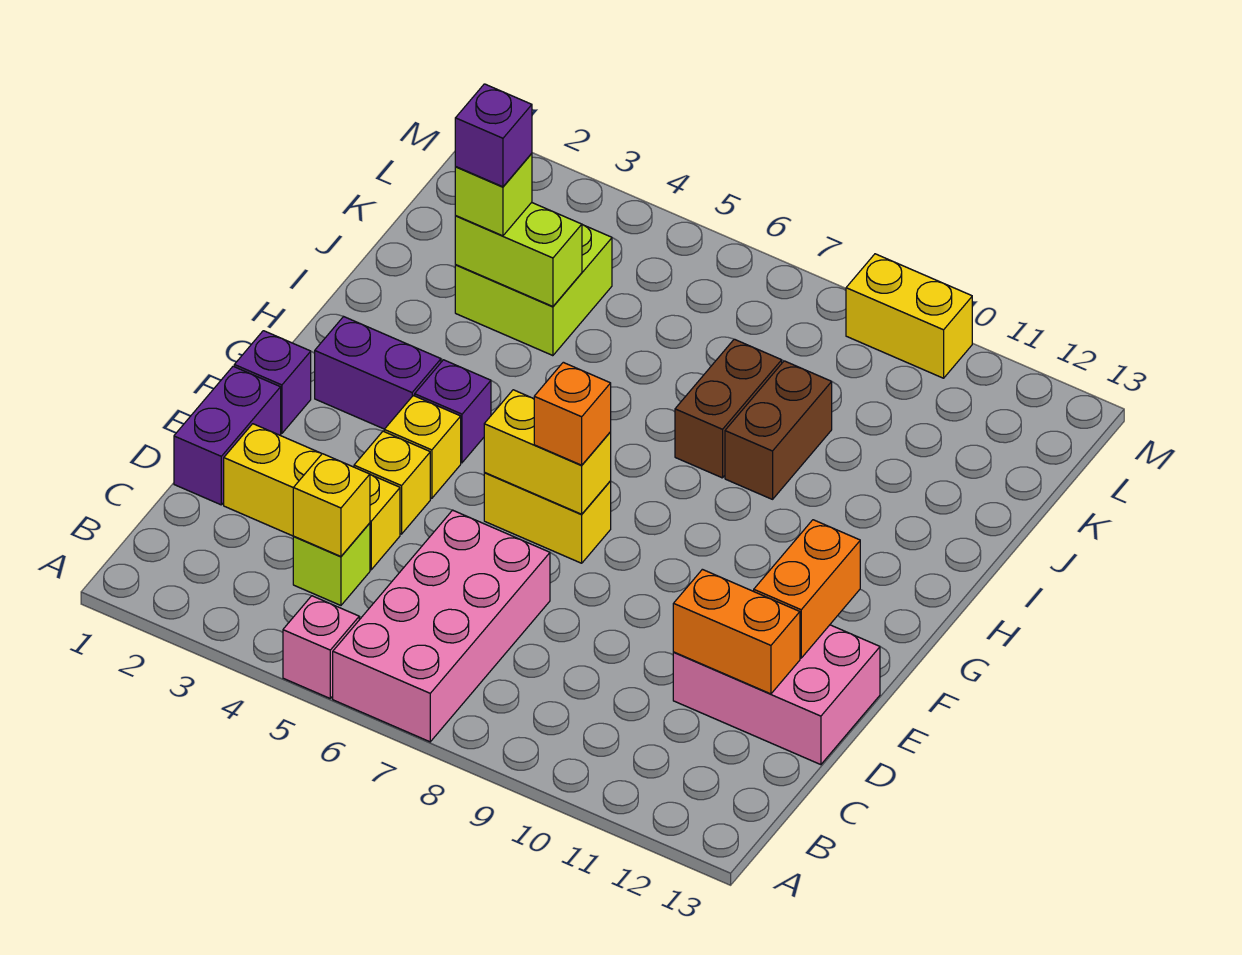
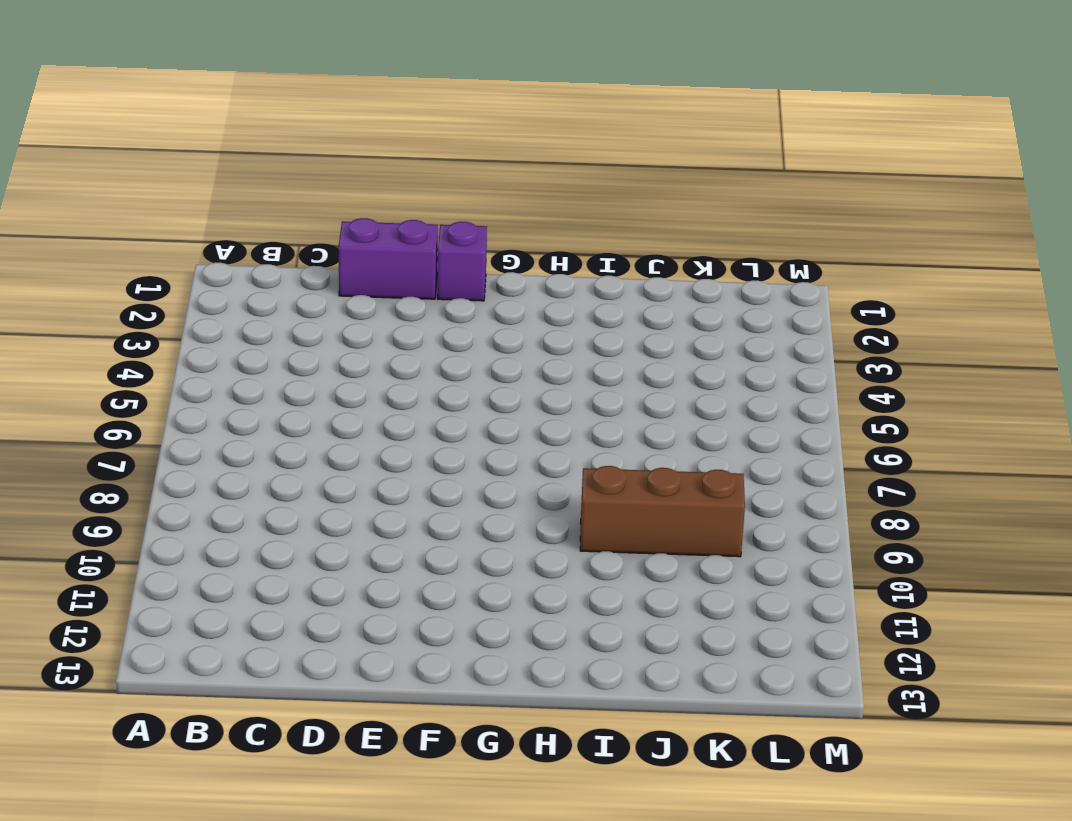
brown 1x3 brick [580,466,745,557] -> brown 1x2 brick [725,361,832,499]
none -> pink 1x1 brick [283,596,359,698]
none -> pink 2x4 brick [333,510,550,742]
none -> lime 1x1 brick [293,523,370,605]

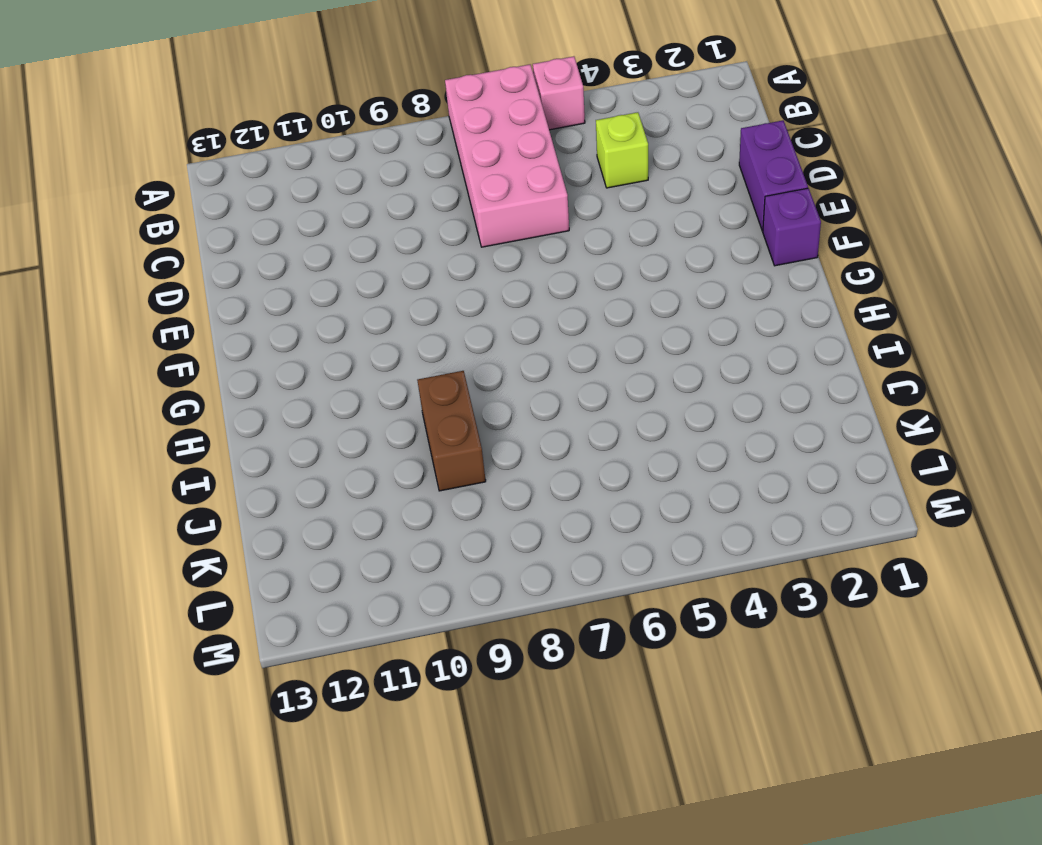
none -> yellow 1x3 brick [224,424,400,570]
none -> pink 2x3 brick [673,625,880,765]
none -> yellow 1x1 brick [354,431,430,534]

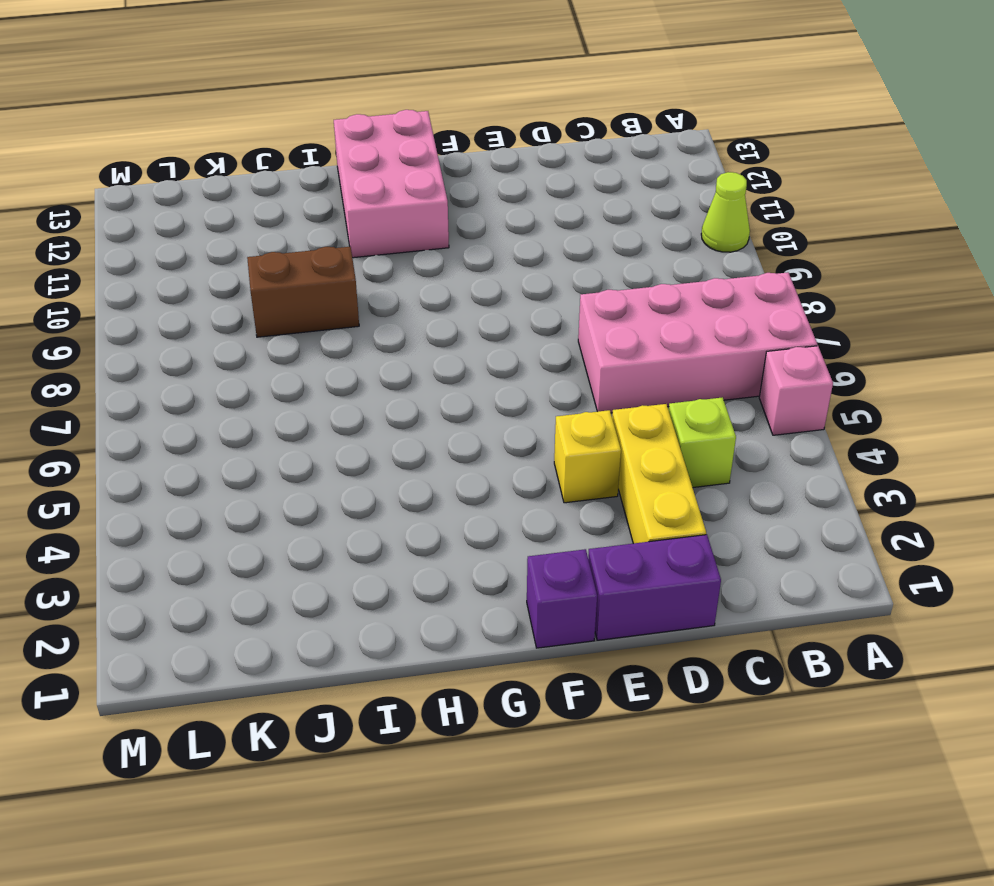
lime 1x1 cone [701,172,750,252] -> none
pink 2x3 brick [334,110,449,258] -> pink 2x3 brick moved to [673,625,880,765]
none -> yellow 1x1 brick [384,396,461,498]
none -> yellow 1x2 brick [484,472,611,563]
none -> purple 1x2 brick [315,317,441,429]

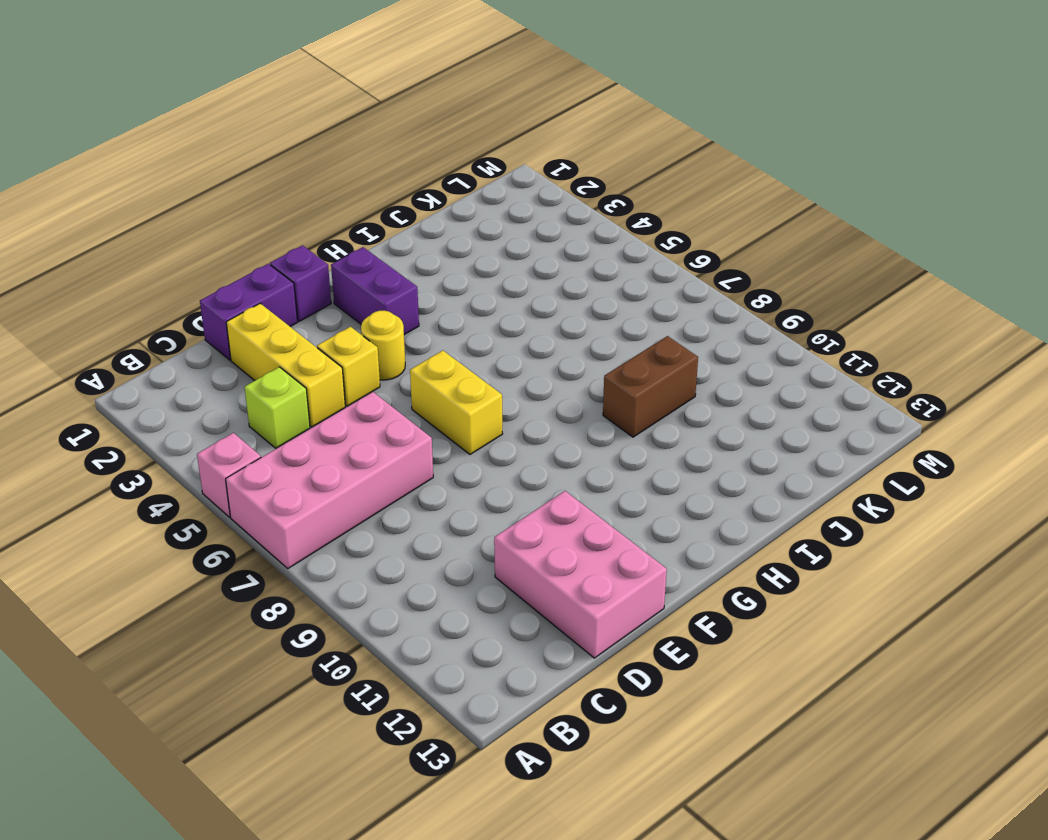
yellow 1x1 round brick [361,311,405,380] -> yellow 1x1 brick [384,396,461,498]
none -> purple 1x1 brick [415,360,491,463]
none -> brown 1x2 brick [675,339,782,478]
none -> lime 2x2 brick [455,225,612,356]

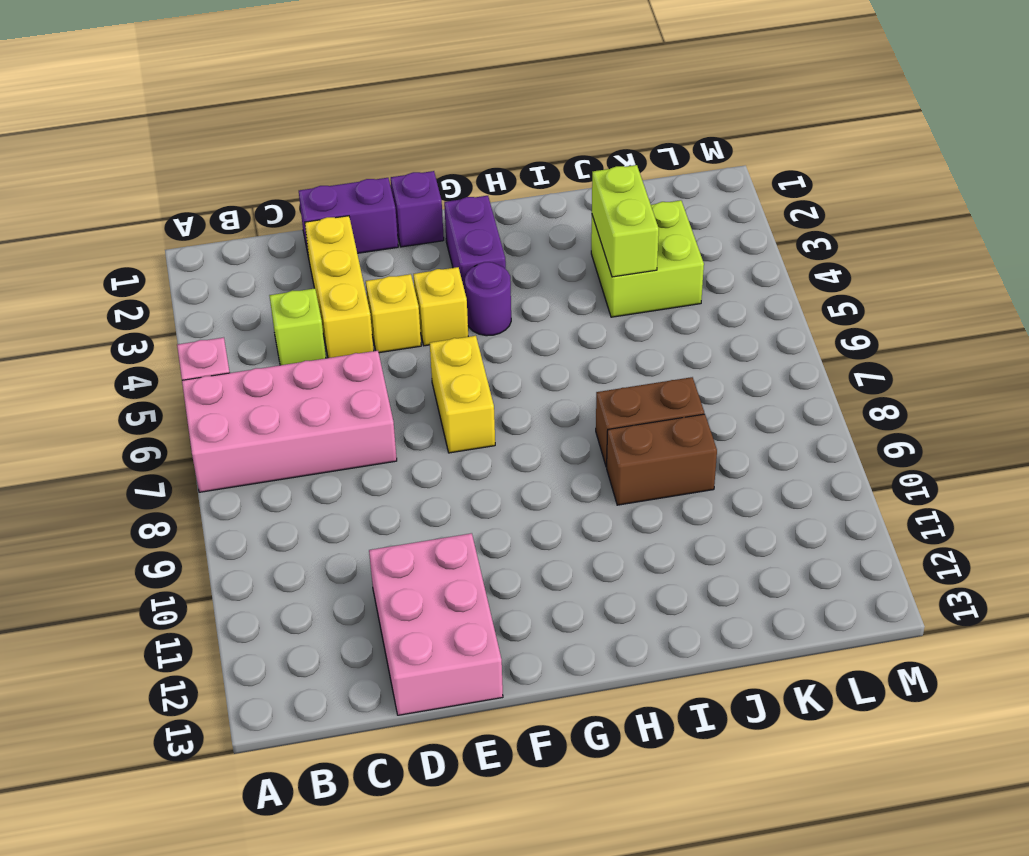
purple 1x1 round brick [465,262,511,336] -> purple 1x1 brick [415,360,491,463]
none -> yellow 1x2 brick [846,254,972,378]
none -> yellow 1x1 brick [293,454,370,556]
none -> orange 1x2 brick [673,569,800,694]

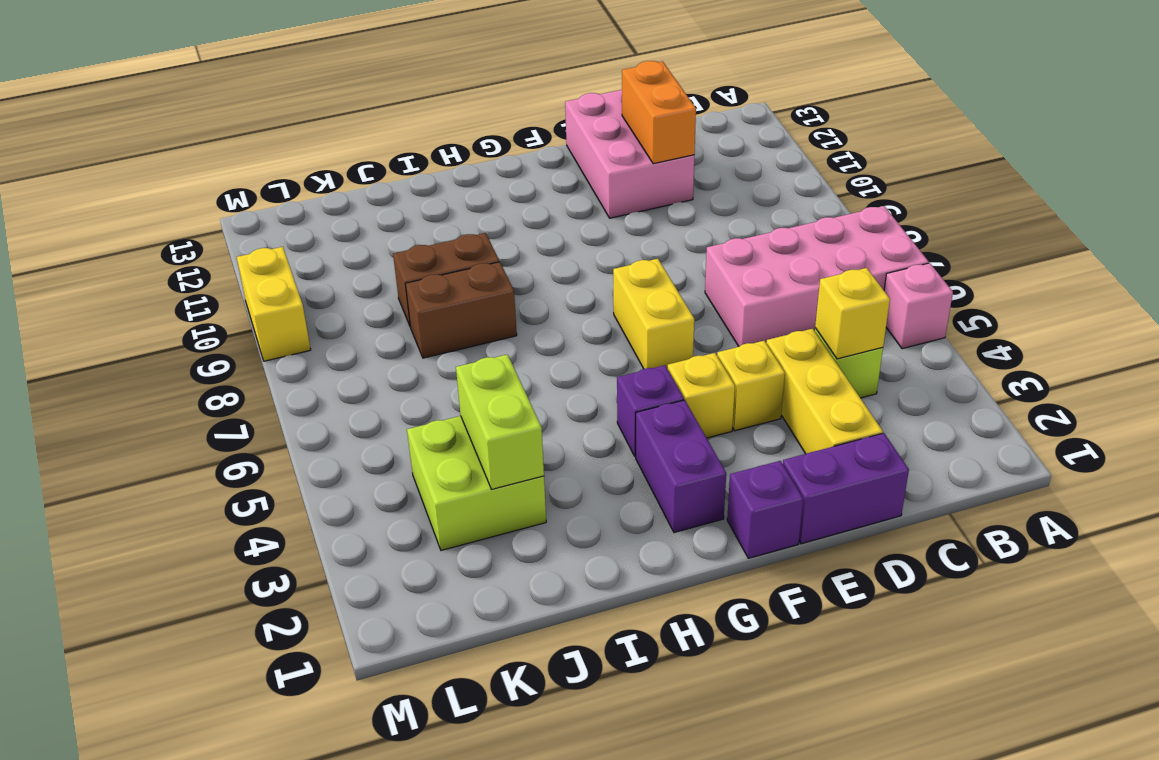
none -> orange 1x2 brick [754,520,860,658]
none -> yellow 1x2 brick [484,390,611,514]
none -> orange 1x1 brick [534,362,611,465]

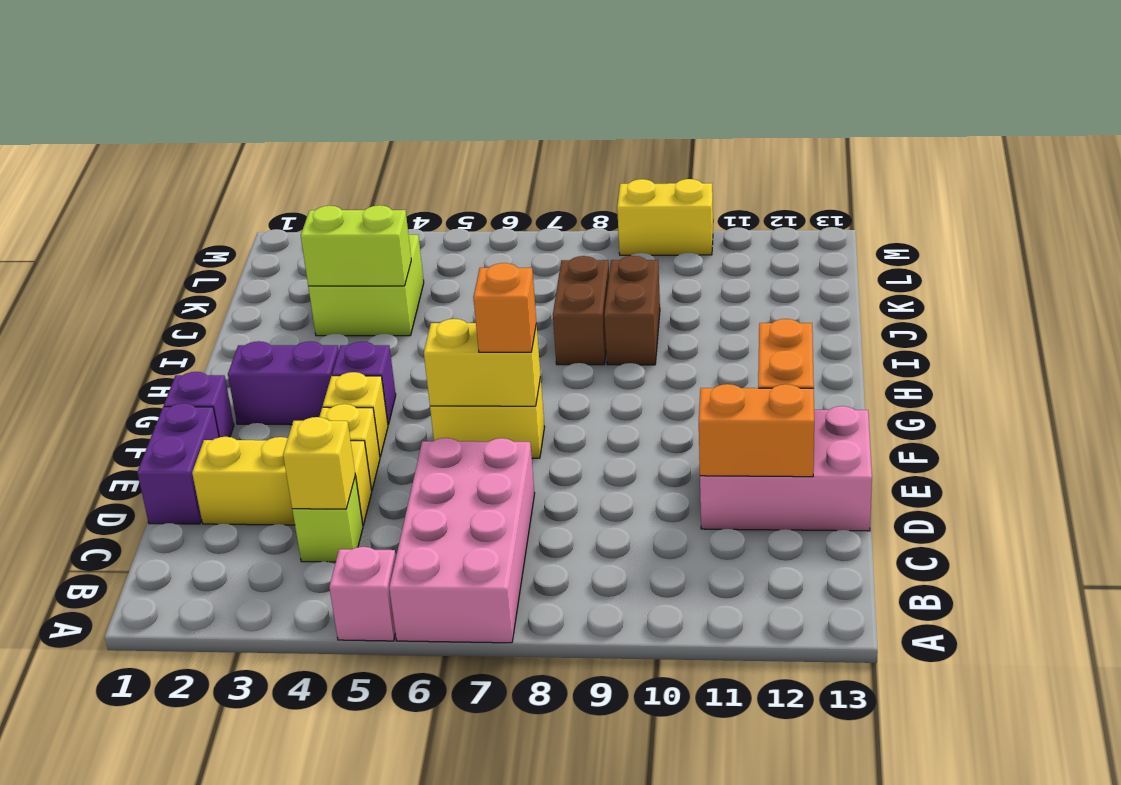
none -> lime 1x1 brick [455,153,532,236]
none -> purple 1x1 brick [455,84,532,187]

